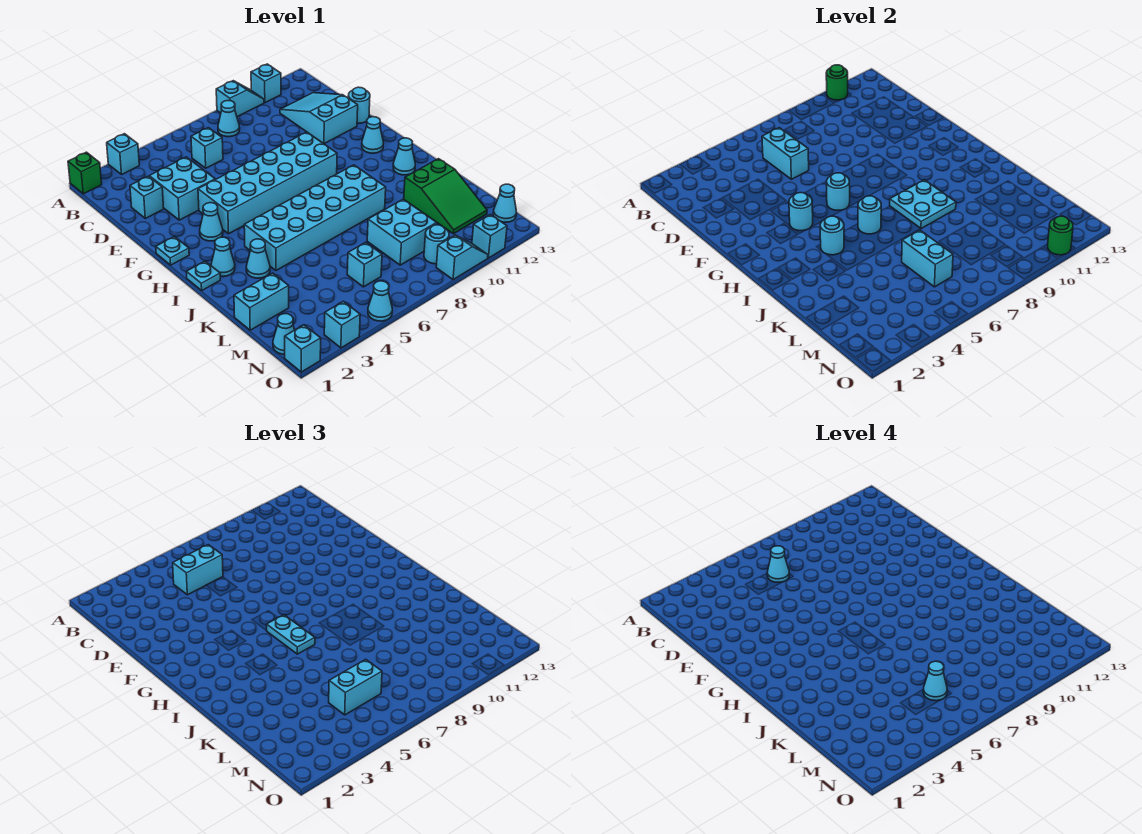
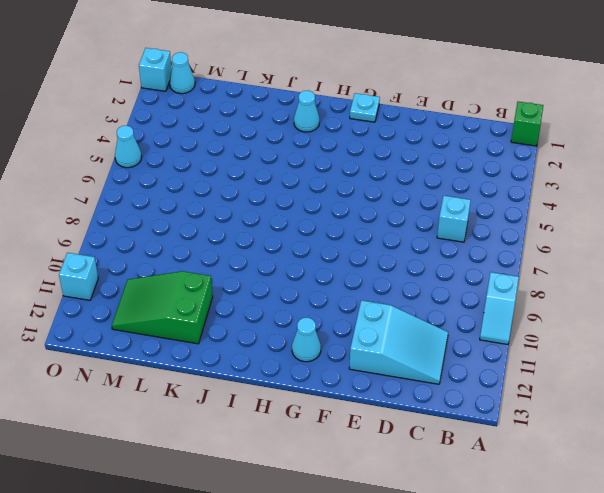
none -> cyan 1x1 brick [107,134,139,174]
none -> cyan 1x1 brick [251,64,281,103]
none -> cyan 1x1 cone [218,100,240,137]
none -> cyan 1x1 brick [130,176,164,218]

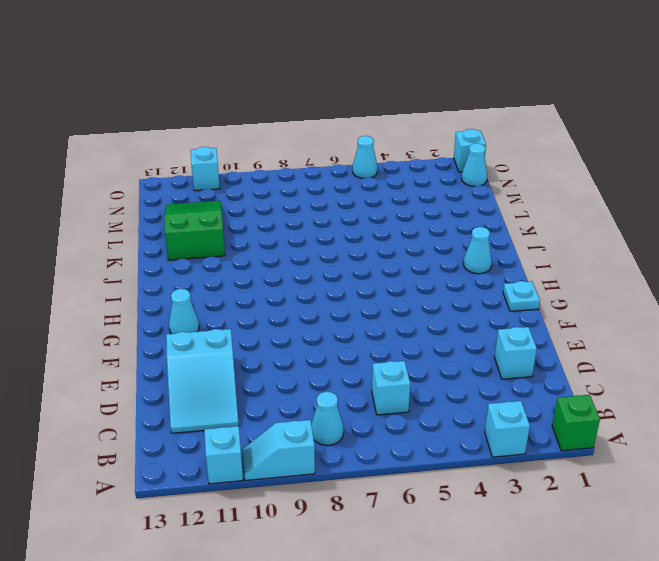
none -> cyan 2x2 brick [149,157,215,220]
none -> cyan 1x1 round brick [348,87,370,123]
none -> cyan 2x6 brick [198,132,337,234]
none -> cyan 1x1 cone [200,203,223,241]

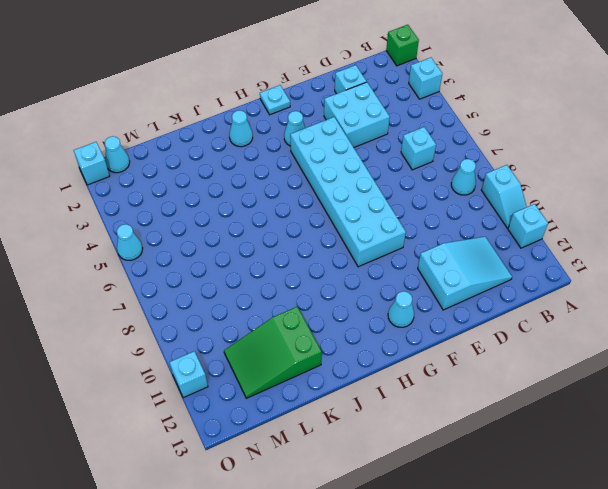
none -> cyan 1x1 round brick [348,87,370,123]
none -> cyan 1x1 plate [186,261,220,290]
none -> cyan 2x6 brick [244,165,386,270]
none -> cyan 1x1 cone [393,138,415,175]

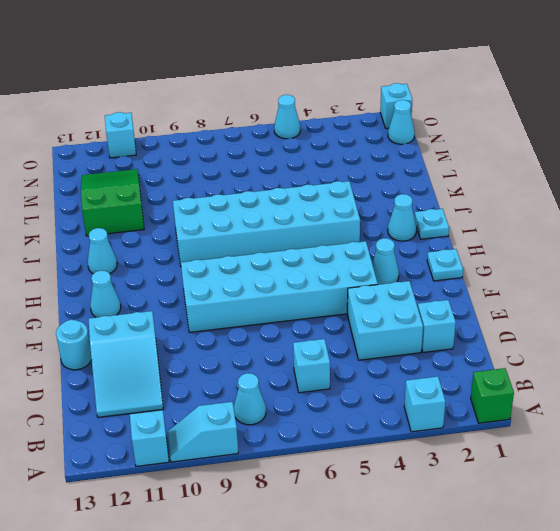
none -> cyan 1x1 cone [246,239,270,278]
none -> cyan 1x2 brick [234,273,289,330]
none -> cyan 2x2 brick [367,199,437,265]
none -> cyan 1x1 brick [347,242,382,287]

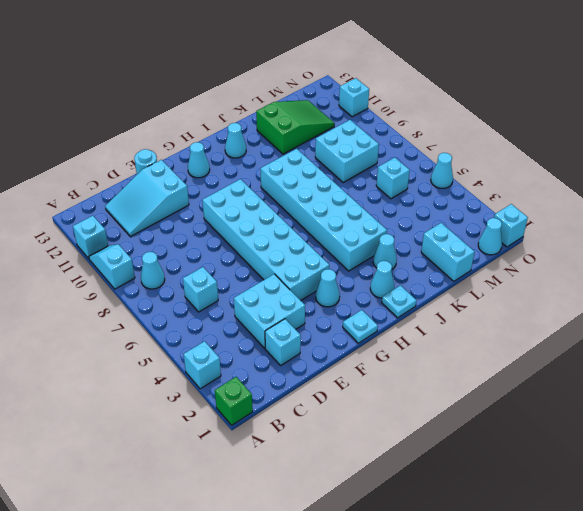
none -> cyan 1x1 round brick [424,225,449,264]
none -> cyan 1x1 cone [493,184,517,222]
none -> cyan 1x1 brick [324,301,360,348]
none -> cyan 1x2 slope [436,235,488,280]

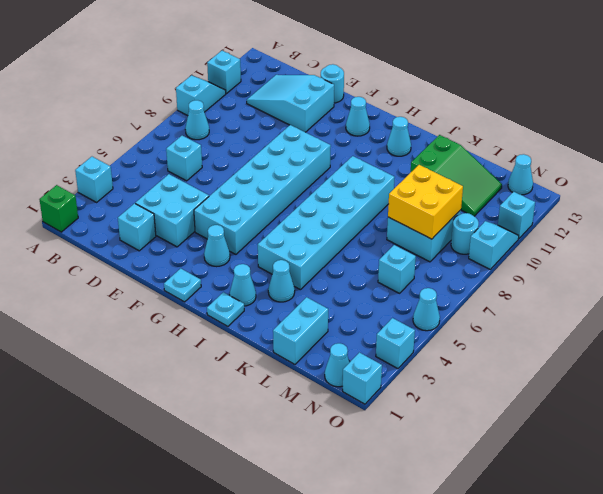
yellow 2x2 brick [388,165,463,239] -> none
none -> green 1x1 round brick [826,65,848,100]
none -> cyan 1x2 brick [762,128,809,179]
none -> cyan 1x1 round brick [789,193,813,231]
none -> cyan 1x1 round brick [827,173,850,210]

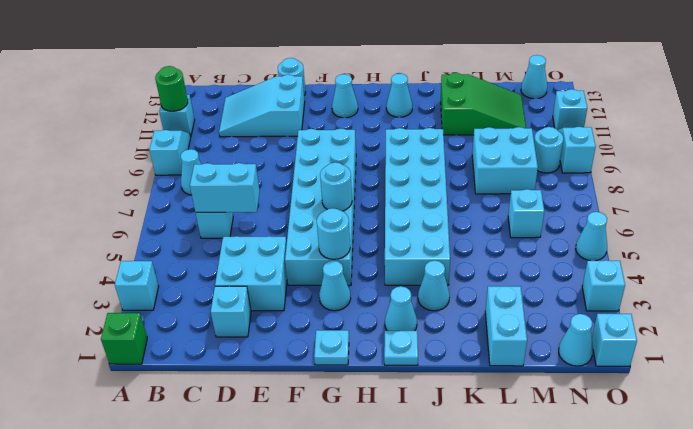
none -> cyan 1x1 round brick [820,216,844,255]
none -> cyan 1x1 round brick [858,196,881,234]
none -> cyan 2x2 plate [890,180,956,229]
none -> cyan 1x2 brick [902,230,953,287]

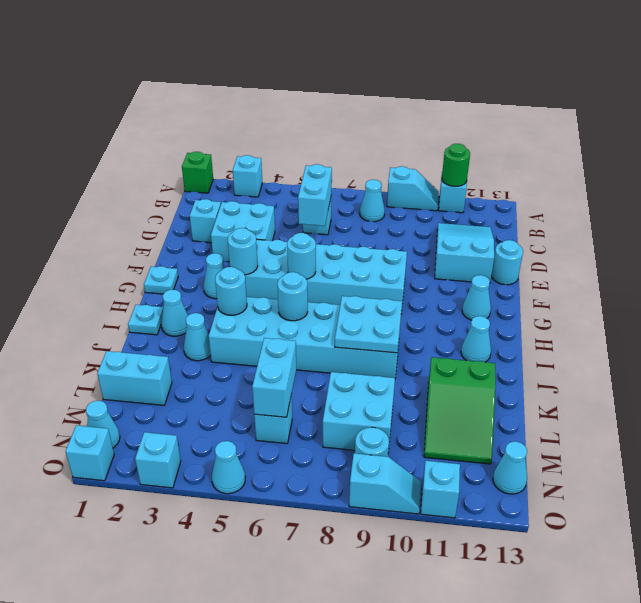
none -> green 1x1 round brick [1048,216,1073,255]
none -> cyan 1x2 brick [173,545,223,595]
none -> cyan 1x2 plate [267,615,315,654]
none -> cyan 1x2 brick [329,659,382,715]

